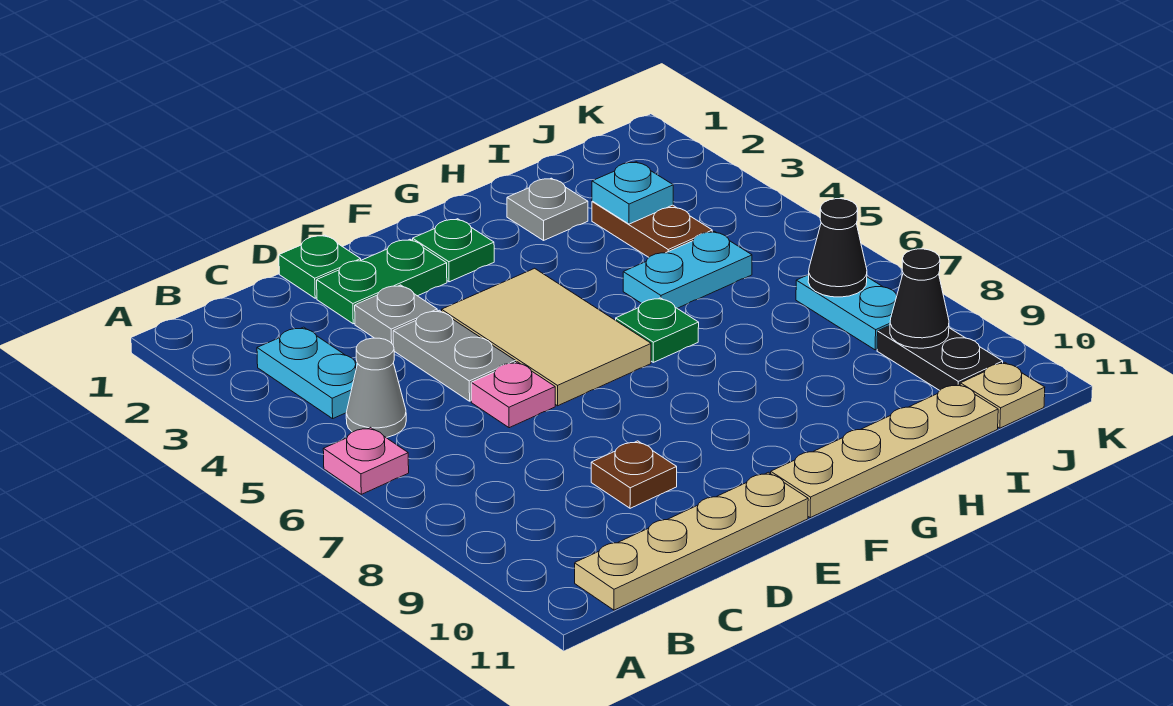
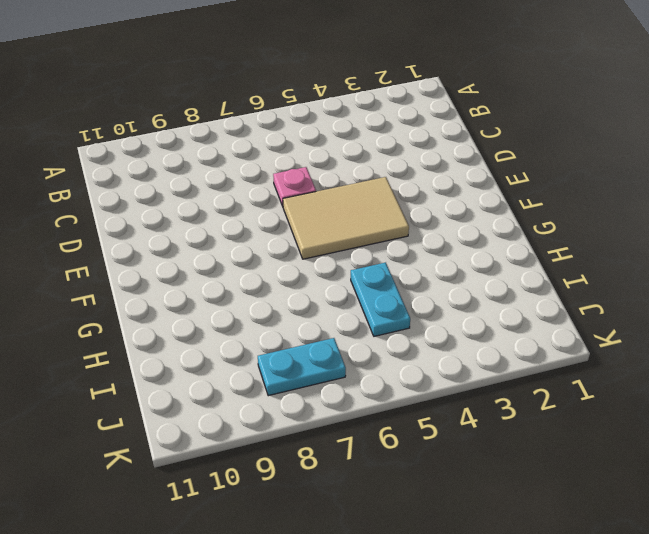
none -> pink 1x1 plate [323,427,409,494]
none -> cyan 1x2 plate [257,327,358,419]
none -> grey 1x1 cone [346,338,406,438]

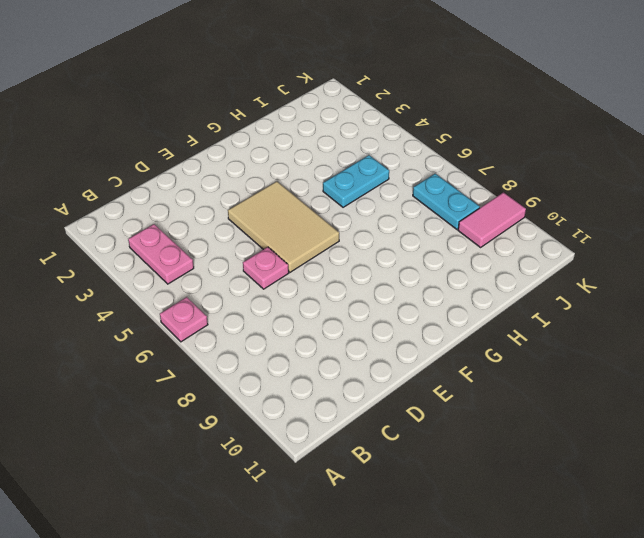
pink 1x2 plate [128,224,194,284] -> cyan 1x2 plate [257,327,358,419]
pink 1x2 tile [458,192,526,247] -> black 1x2 plate [877,326,1003,390]
none -> grey 1x1 cone [346,338,406,438]
none -> tan 1x4 plate [575,472,808,610]
none -> green 1x1 plate [279,235,361,298]

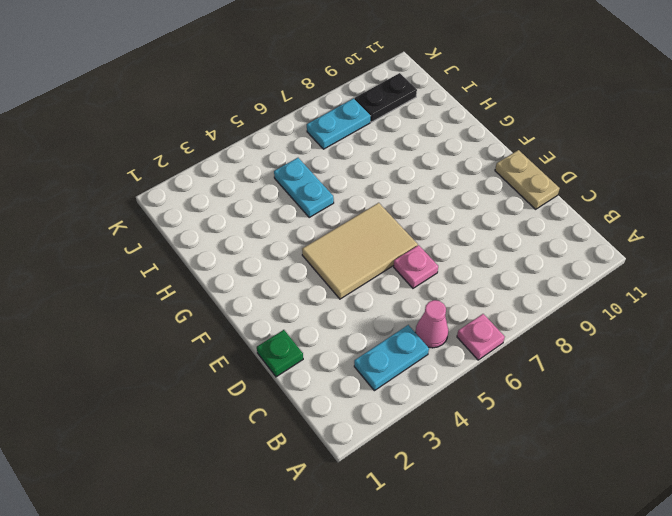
pink 1x1 cone [415,300,448,348] -> grey 1x1 cone [346,338,406,438]
tan 1x2 plate [495,150,560,209] -> tan 1x4 plate [575,472,808,610]
none -> green 1x2 plate [317,239,447,324]
none -> grey 1x1 plate [355,285,437,344]
none -> grey 1x2 plate [393,310,516,401]

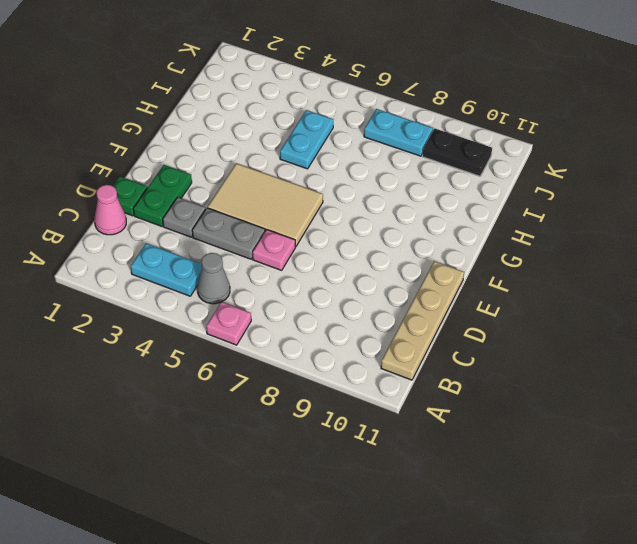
pink 1x1 cone [94,185,126,235] -> none
none -> brown 1x1 plate [591,441,677,508]
none -> green 1x1 plate [413,219,494,282]
none -> tan 1x4 plate [771,384,998,518]

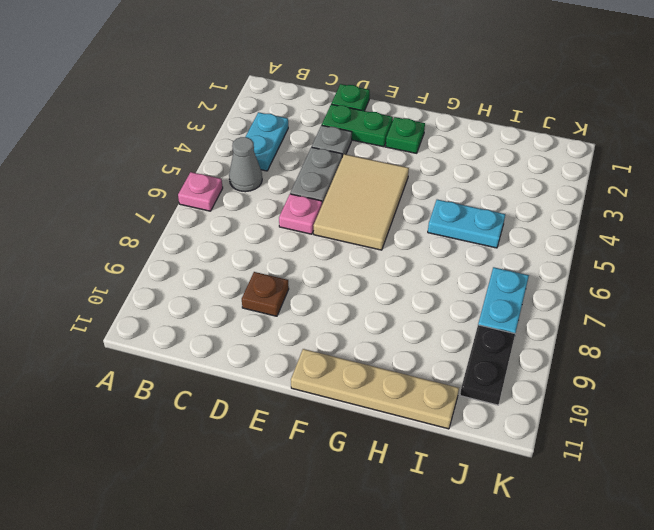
none -> tan 1x4 plate [575,472,808,610]
none -> green 1x1 plate [616,298,699,362]
none -> grey 1x1 plate [507,178,588,240]

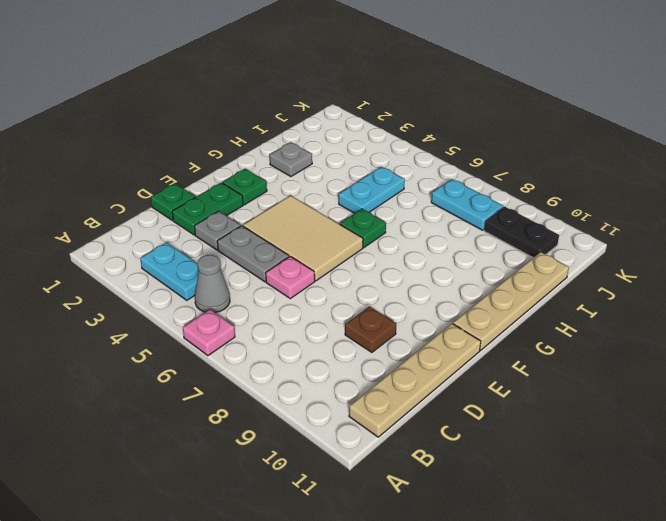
none -> brown 1x2 plate [592,201,712,257]
none -> tan 1x1 plate [960,362,1045,428]
none -> cyan 1x1 plate [592,162,673,224]

